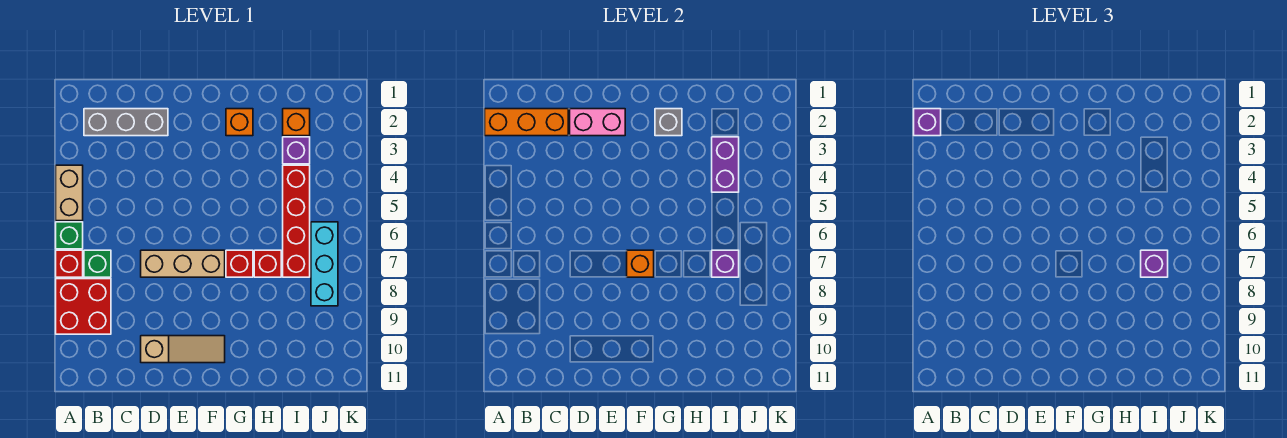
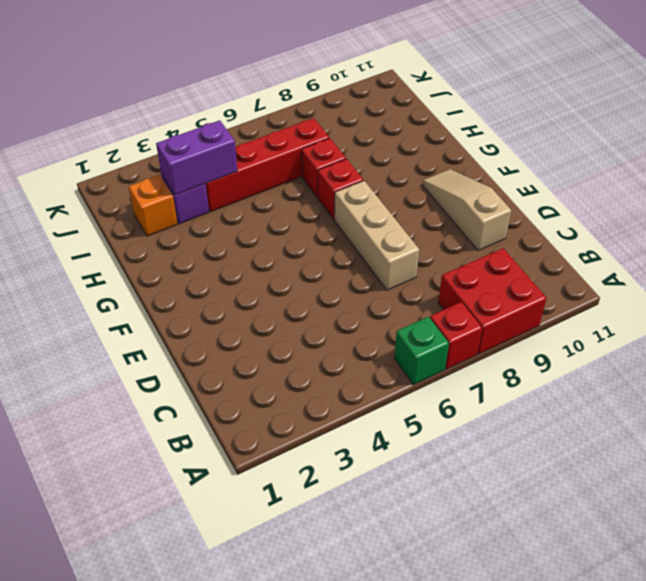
none -> tan 1x2 brick [56,165,83,221]
none -> grey 1x3 brick [84,109,168,136]
none -> green 1x1 brick [84,250,111,277]

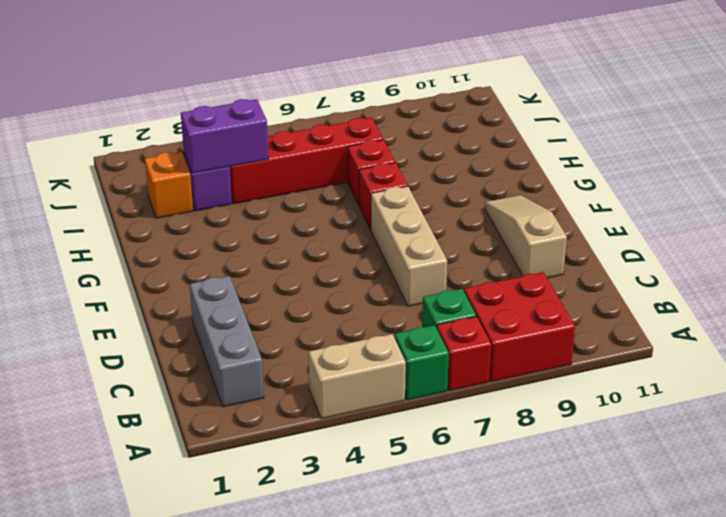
none -> orange 1x1 brick [226,109,253,136]
none -> cyan 1x3 brick [311,222,338,306]
none -> orange 1x3 brick [485,109,568,136]

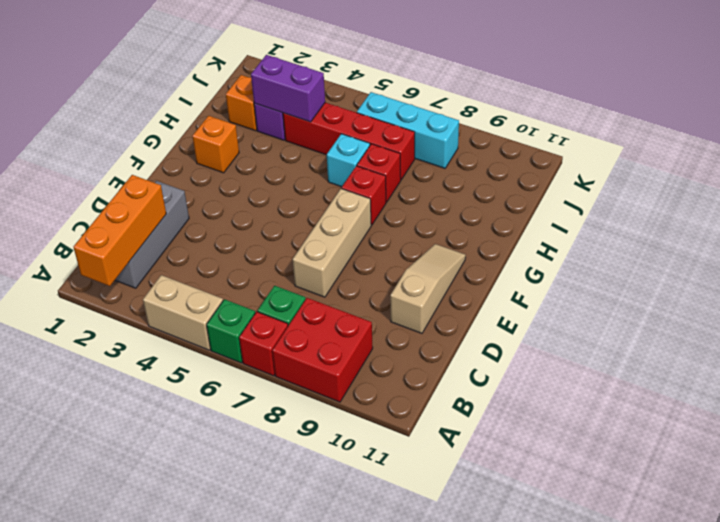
cyan 1x1 brick [327,134,370,187] -> none
none -> pink 1x2 brick [570,109,625,136]
none -> orange 1x1 brick [627,250,654,277]
none -> grey 1x1 brick [655,109,682,136]

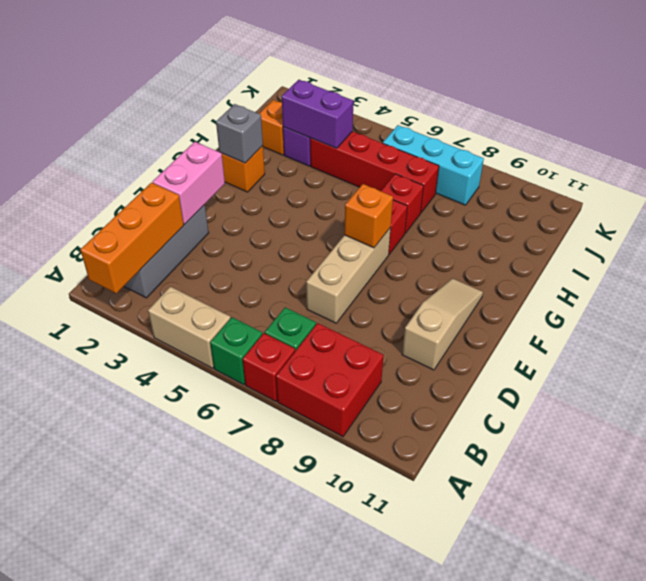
none -> purple 1x1 brick [712,250,739,277]
none -> purple 1x1 brick [914,109,941,136]
none -> purple 1x1 brick [1141,250,1168,277]

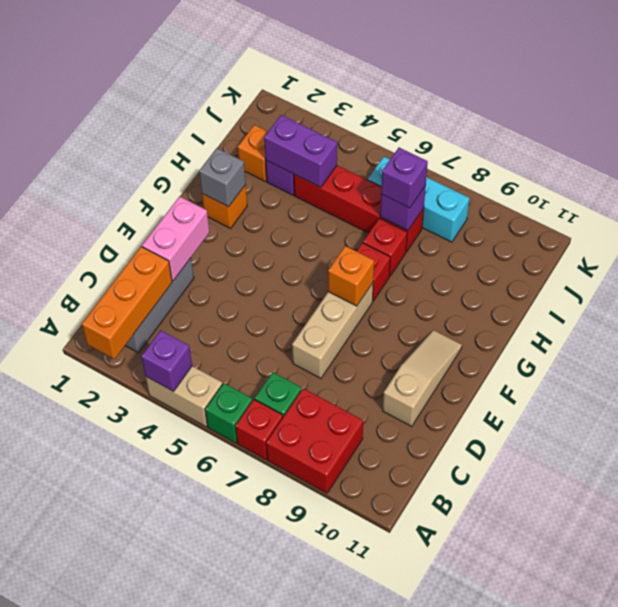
purple 1x1 brick [141,330,192,392] -> purple 1x1 brick moved to [914,109,941,136]

